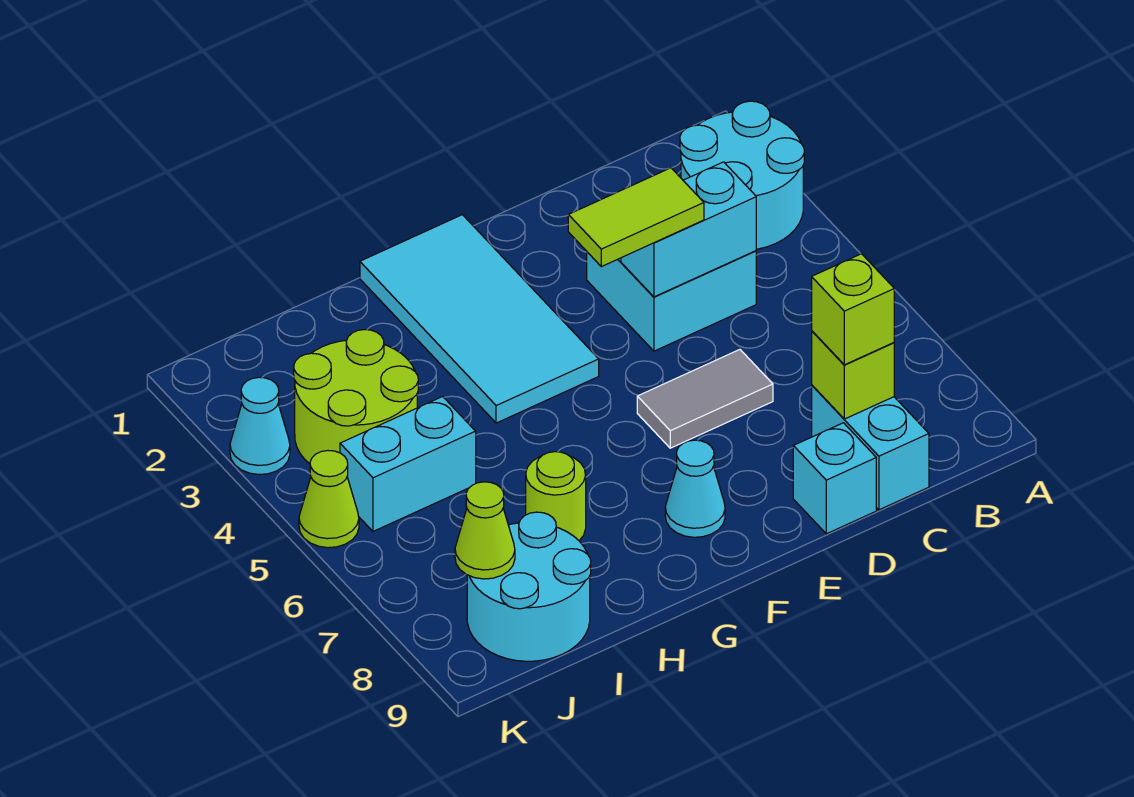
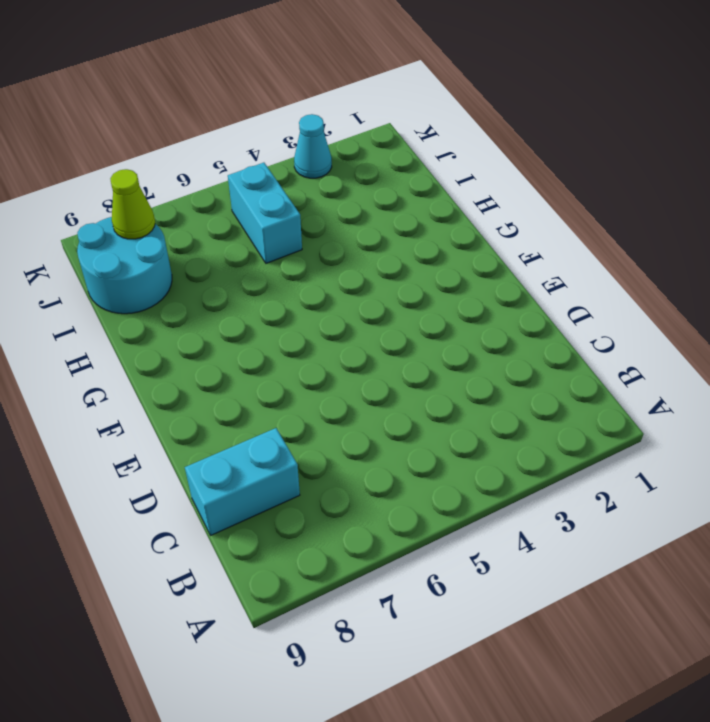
none -> cyan 2x2 round brick [680,101,804,249]
none -> cyan 2x2 brick [587,251,756,351]
none -> grey 1x2 tile [637,350,773,448]

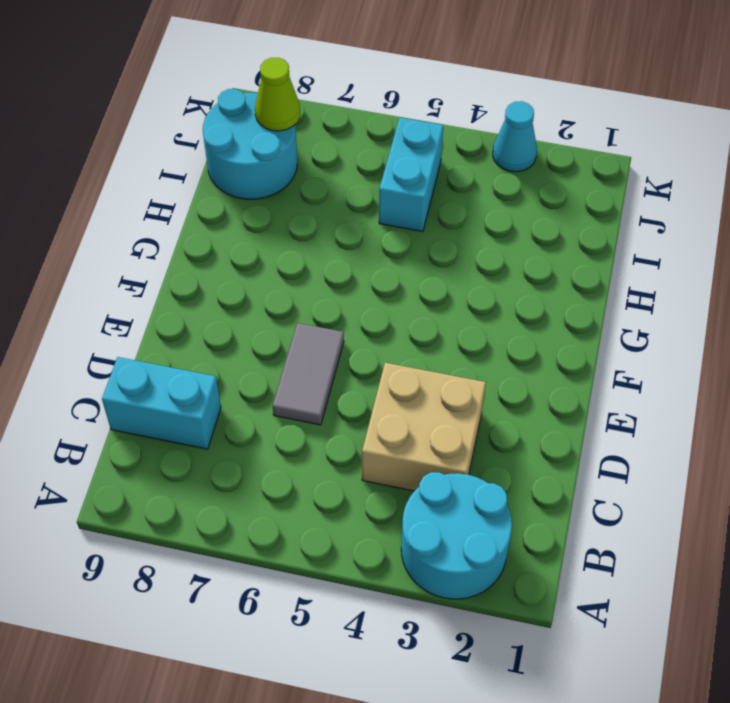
tan 2x2 brick [362,363,486,491] -> cyan 2x2 brick [587,251,756,351]
none -> cyan 1x1 brick [793,423,876,534]
none -> cyan 2x4 tile [360,215,599,423]
none -> cyan 1x1 cone [665,440,725,537]

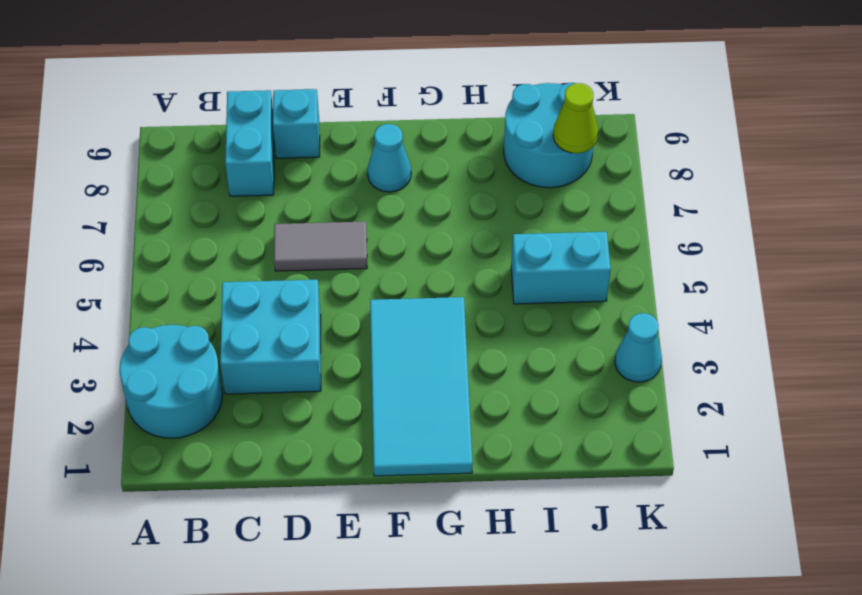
none -> lime 1x1 round brick [526,452,586,540]
none -> lime 2x2 round brick [294,330,418,464]
none -> lime 1x1 cone [299,451,359,548]

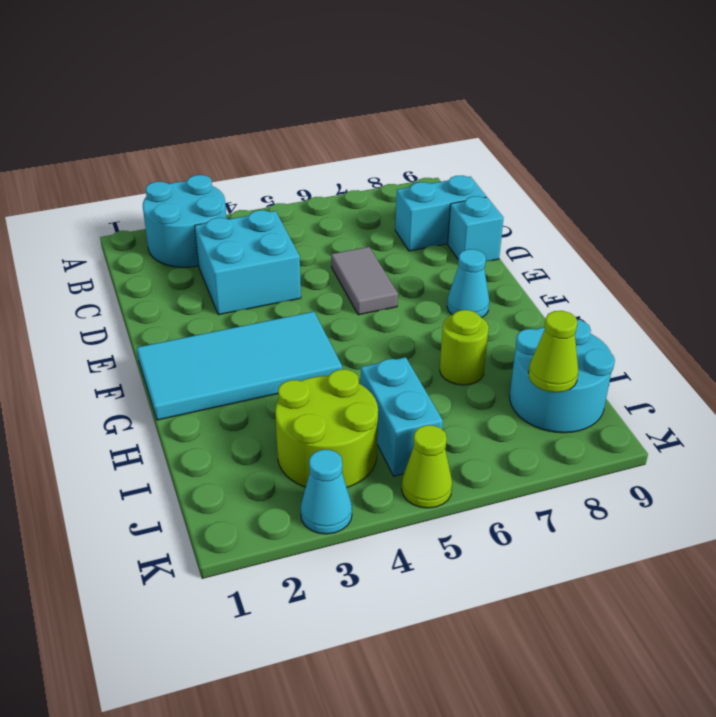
none -> cyan 1x2 brick [621,162,756,297]
none -> lime 1x1 brick [812,331,894,419]
none -> lime 1x1 brick [812,254,894,365]

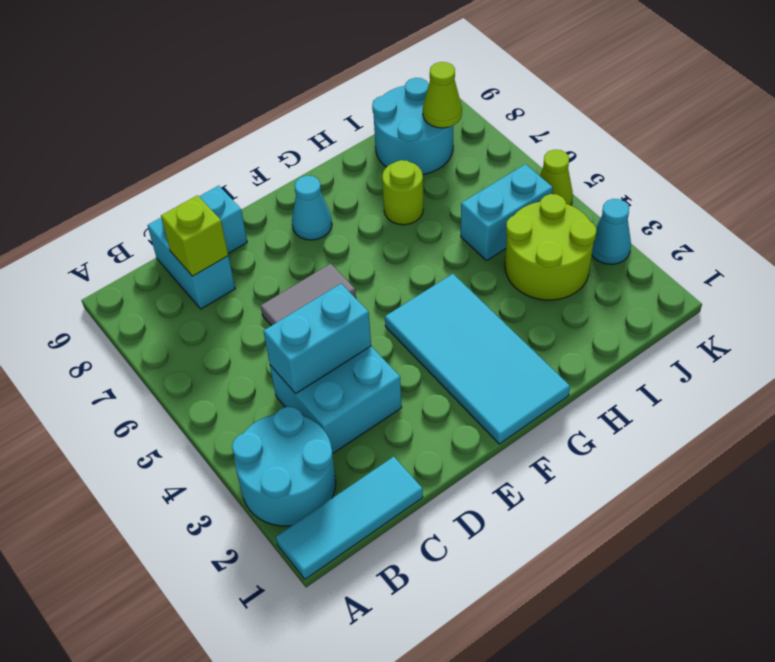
cyan 1x3 tile [276,457,423,579] -> none
none -> lime 1x1 brick [812,254,894,365]
none -> lime 1x2 tile [568,168,704,267]

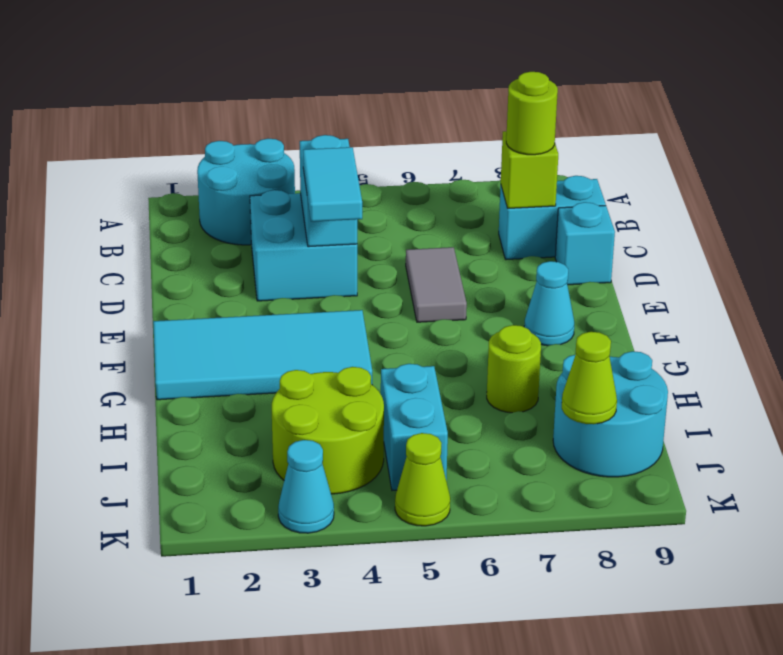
lime 1x1 round brick [506,72,558,155] -> lime 1x1 brick [812,254,894,365]
cyan 1x2 tile [303,147,362,222] -> lime 1x2 tile [568,168,704,267]

